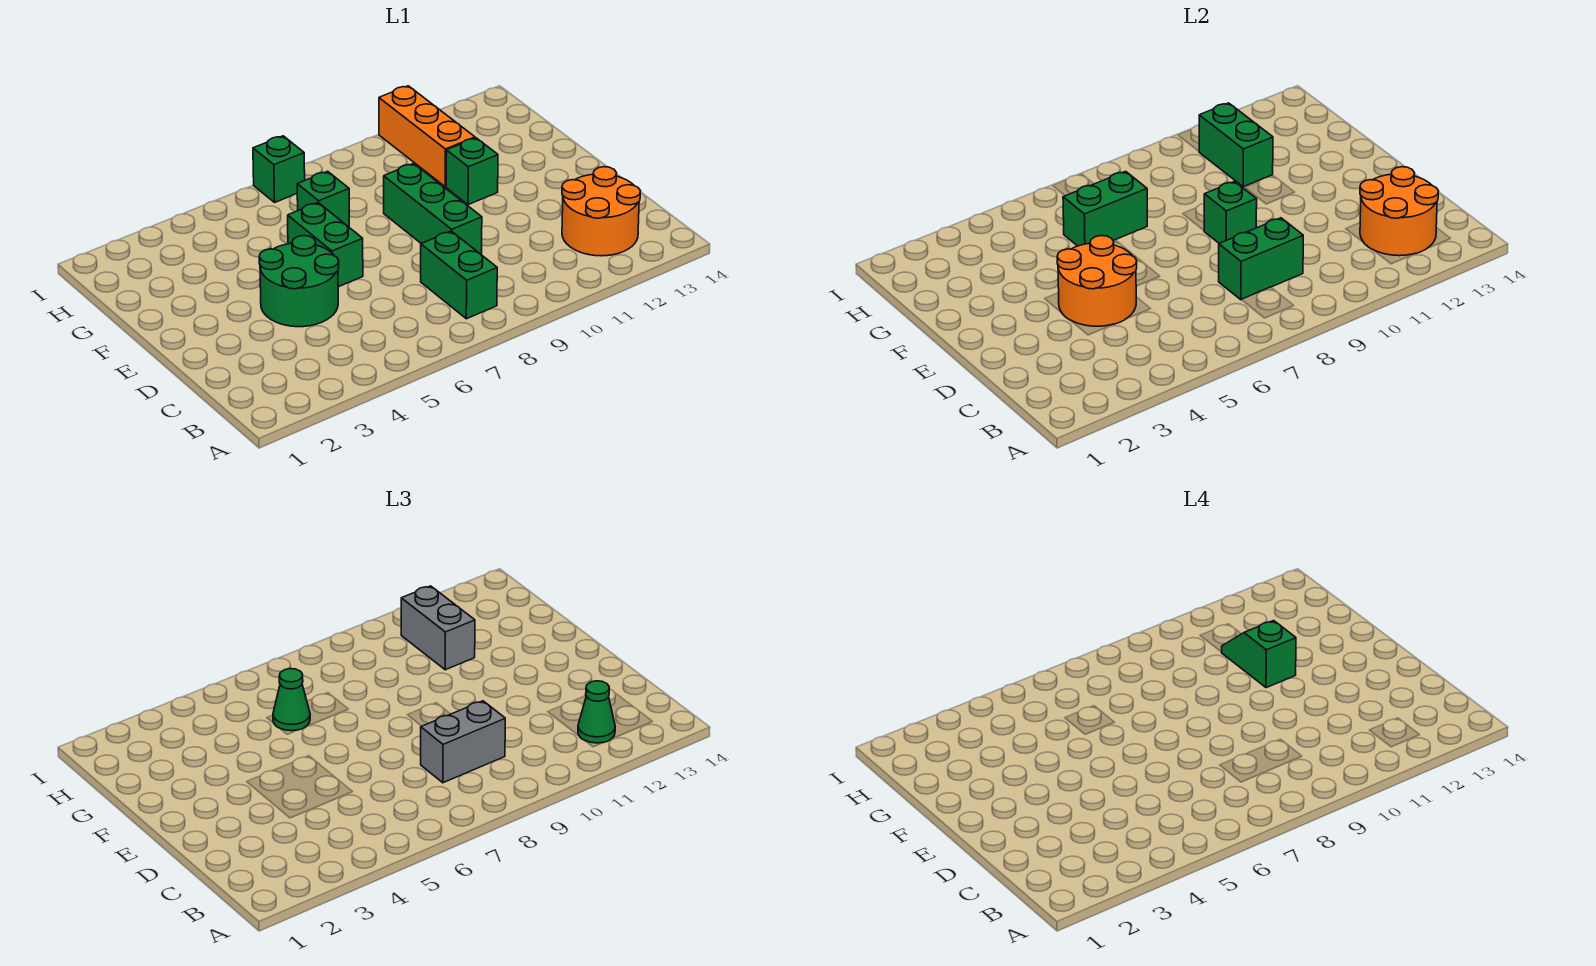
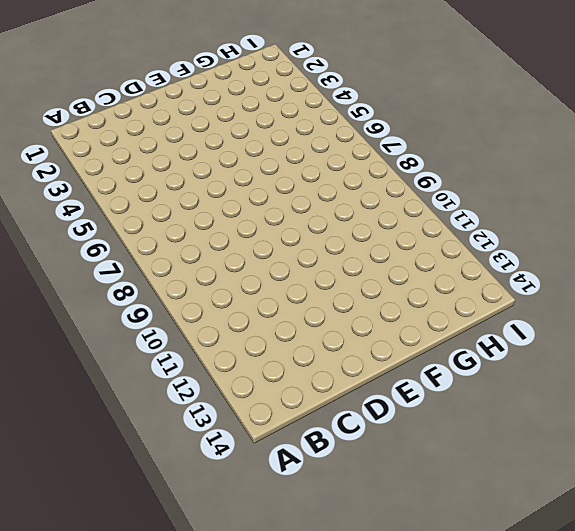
none -> green 1x2 brick [421,231,497,319]
none -> orange 2x2 round brick [562,167,640,256]
none -> green 2x2 round brick [259,236,339,327]

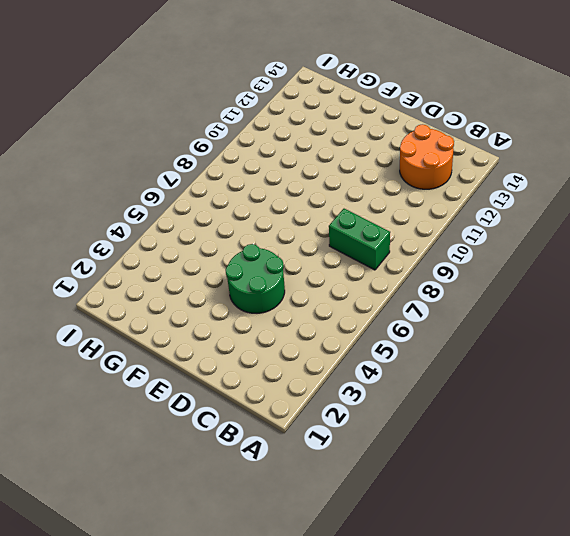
none -> green 1x3 brick [384,164,482,255]
none -> green 1x2 brick [288,203,363,287]
none -> green 1x1 brick [446,138,498,205]

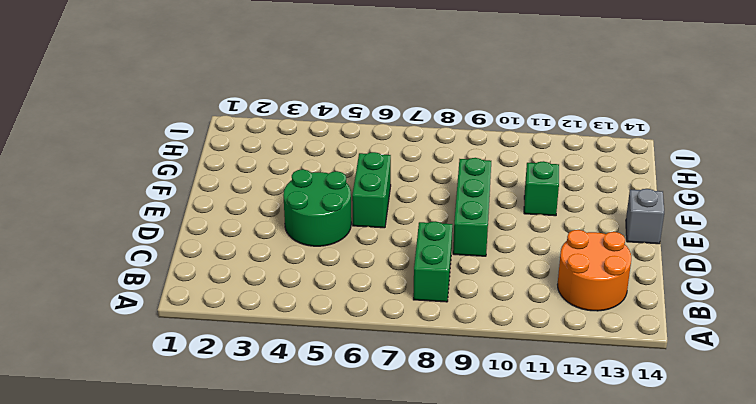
grey 1x1 brick [626,189,664,244] -> none
none -> green 1x1 brick [297,171,349,227]
none -> orange 1x3 brick [379,86,475,187]
none -> green 1x1 brick [253,136,305,202]

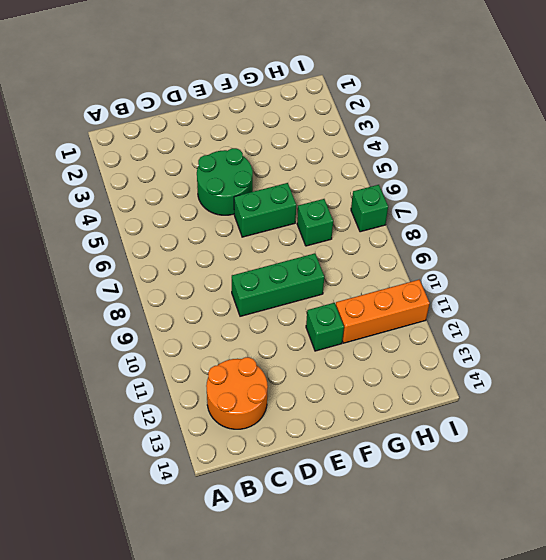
none -> green 1x2 brick [421,231,497,319]
none -> orange 2x2 round brick [1360,167,1438,256]
none -> green 1x2 brick [1219,218,1303,300]

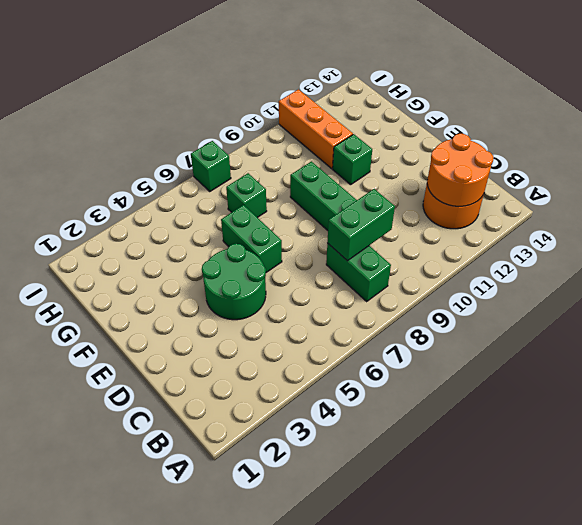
none -> orange 2x2 round brick [1057,236,1137,326]
none -> green 1x1 brick [1204,181,1257,243]
none -> green 1x2 brick [1063,171,1147,246]

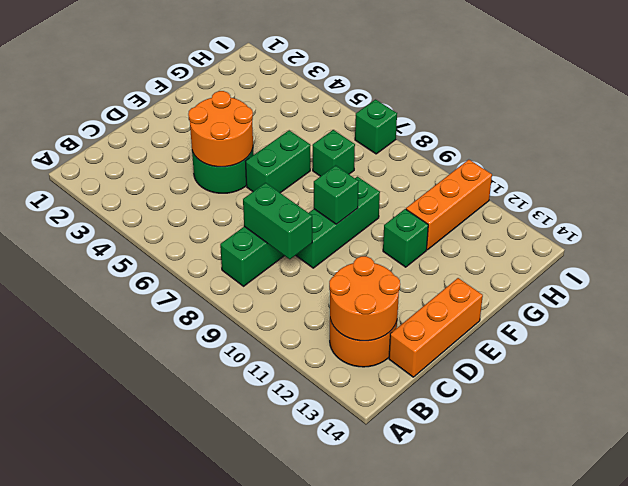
orange 1x3 brick [389,278,483,377] -> none
none -> green 1x2 brick [1063,171,1147,246]
none -> green 1x2 brick [1199,103,1273,187]
none -> green 1x1 cone [578,681,615,743]

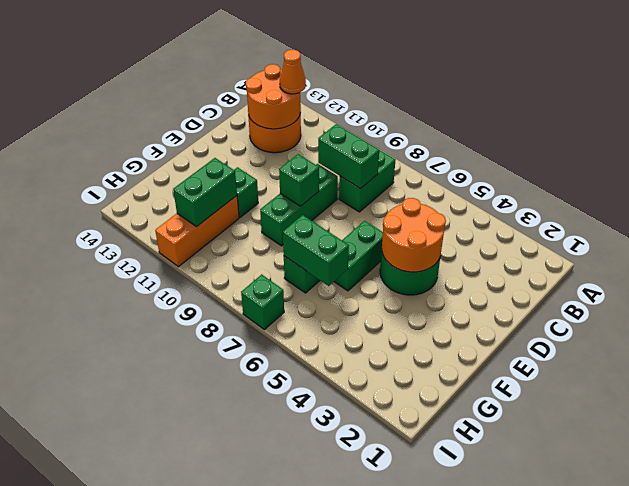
orange 1x1 cone [280,50,306,94] -> green 1x1 cone [578,681,615,743]
none -> grey 1x2 brick [421,701,505,783]
none -> green 1x1 cone [273,669,310,731]
none -> grey 1x2 brick [401,586,475,670]

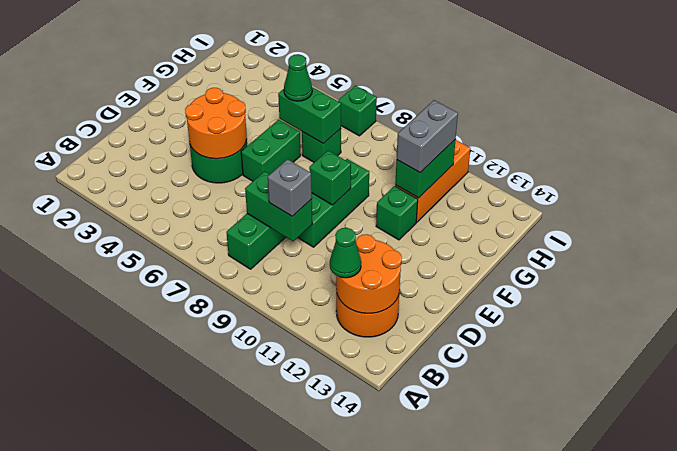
grey 1x1 brick [268,159,312,216] -> grey 1x2 brick [421,701,505,783]
none -> green 1x2 slope [1222,621,1296,688]

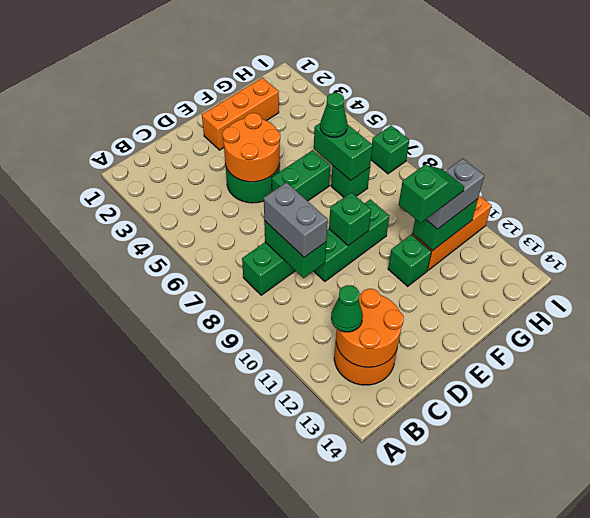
orange 1x3 brick [202,78,279,150] -> none

